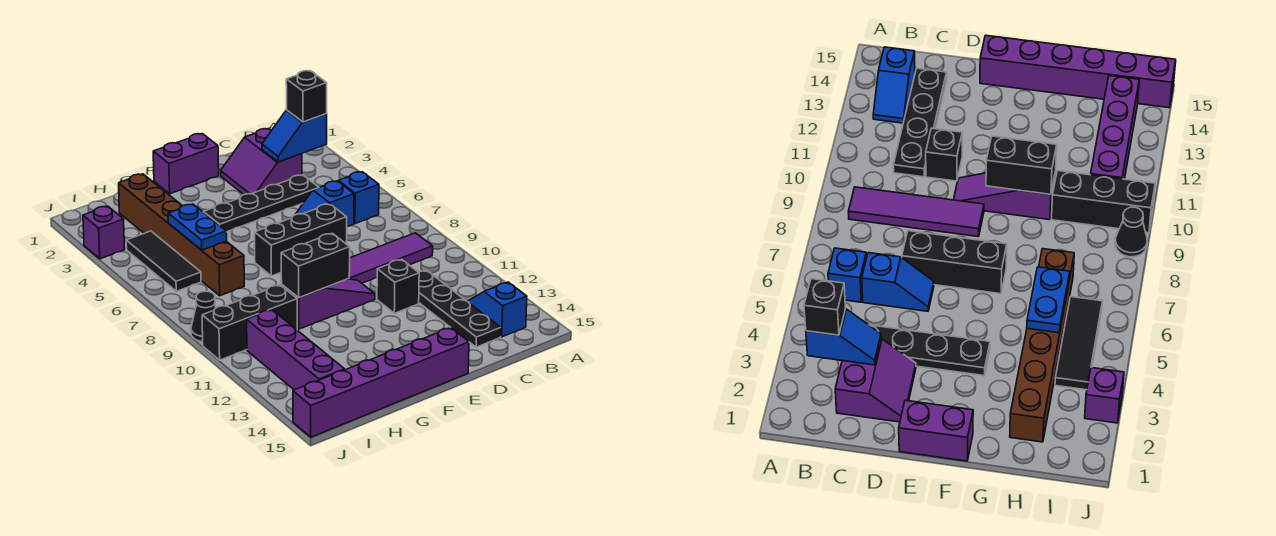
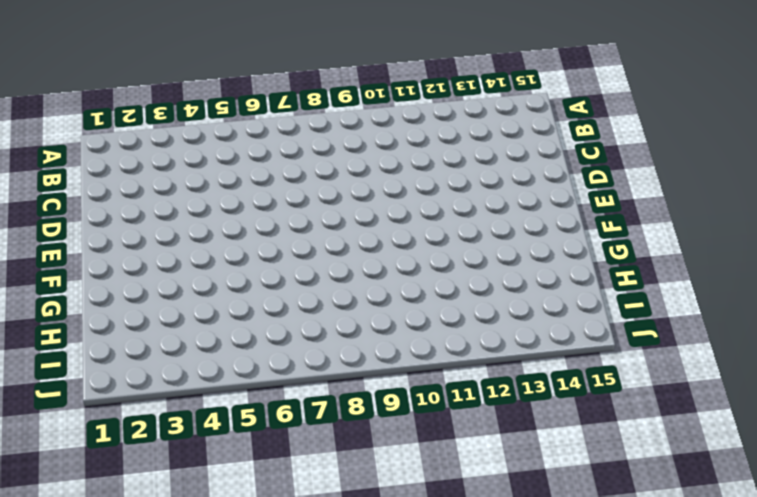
none -> blue 1x1 brick [338,172,379,224]
none -> purple 1x4 tile [349,233,433,283]
none -> blue 1x2 slope [468,282,527,337]

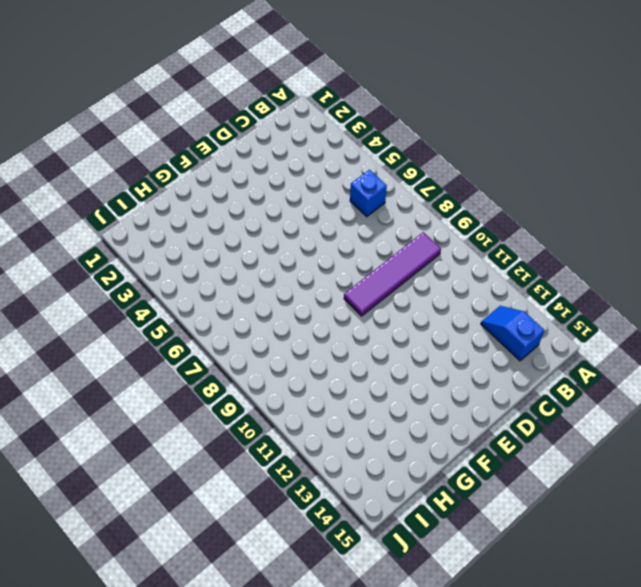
none -> purple 2x2 slope [221,129,302,194]
none -> black 1x4 plate [204,175,319,232]
none -> blue 1x2 slope [295,181,354,226]

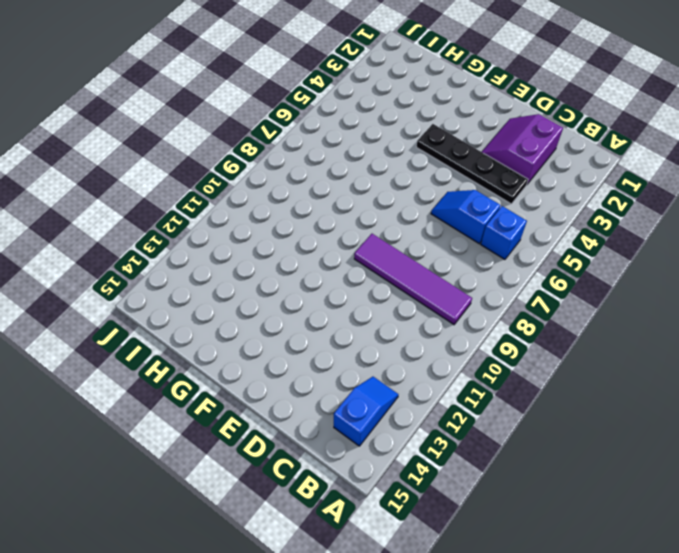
none -> black 1x4 plate [419,270,501,347]
none -> black 1x3 brick [255,204,347,276]
none -> black 1x1 brick [377,259,419,313]

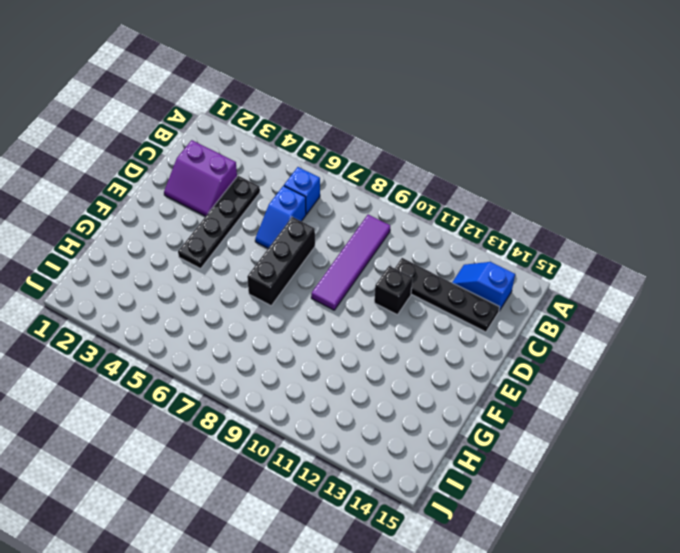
none -> purple 1x2 brick [153,134,219,194]
none -> purple 1x3 slope [282,279,375,329]
none -> purple 1x6 brick [293,328,469,437]

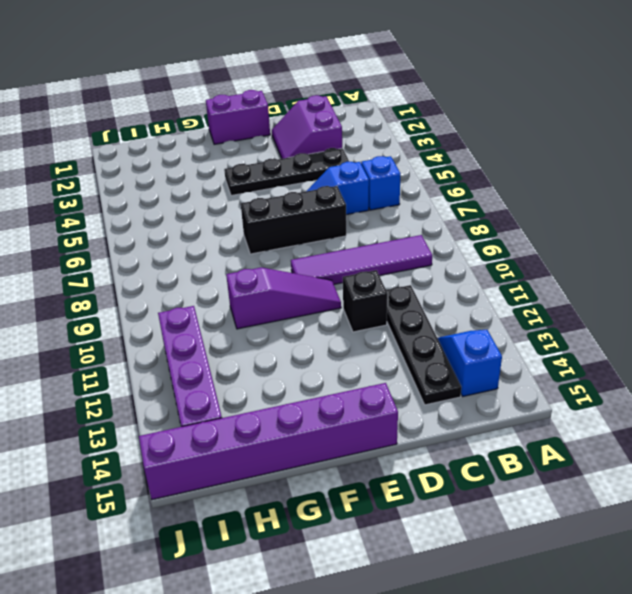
none -> brown 1x6 brick [119,174,244,296]
none -> black 1x3 brick [202,285,297,360]
none -> black 1x3 tile [126,231,201,291]

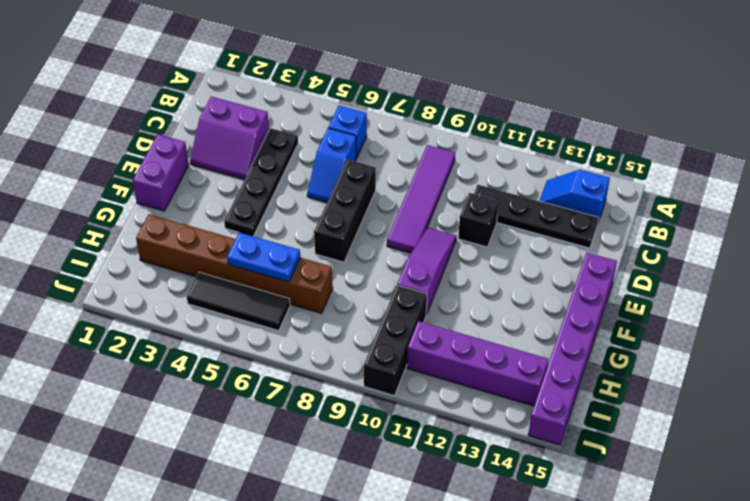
none -> purple 1x1 brick [83,206,125,259]
none -> black 1x1 cone [191,291,216,342]
none -> blue 1x2 slope [262,110,327,162]

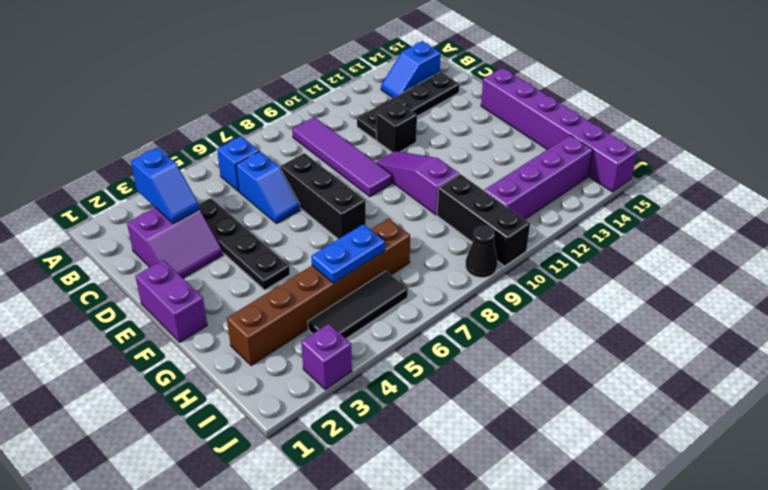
none -> black 1x2 brick [281,233,350,298]
none -> black 1x1 brick [286,71,327,122]

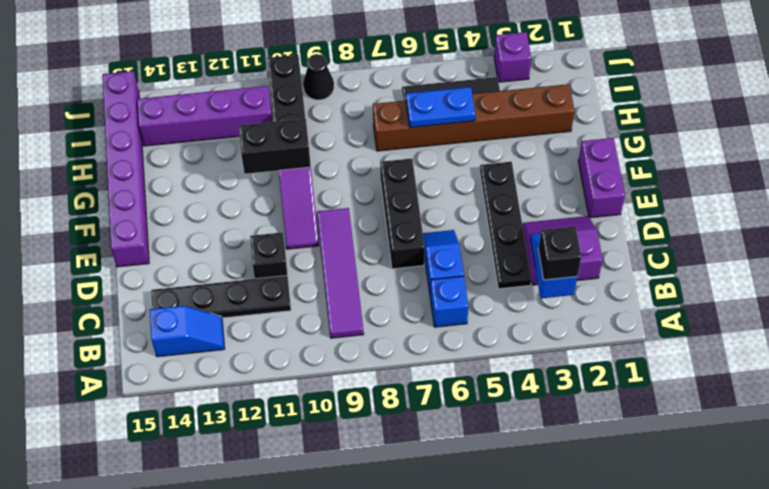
black 1x2 brick [239,119,311,174] -> black 1x2 brick turned to [281,233,350,298]

